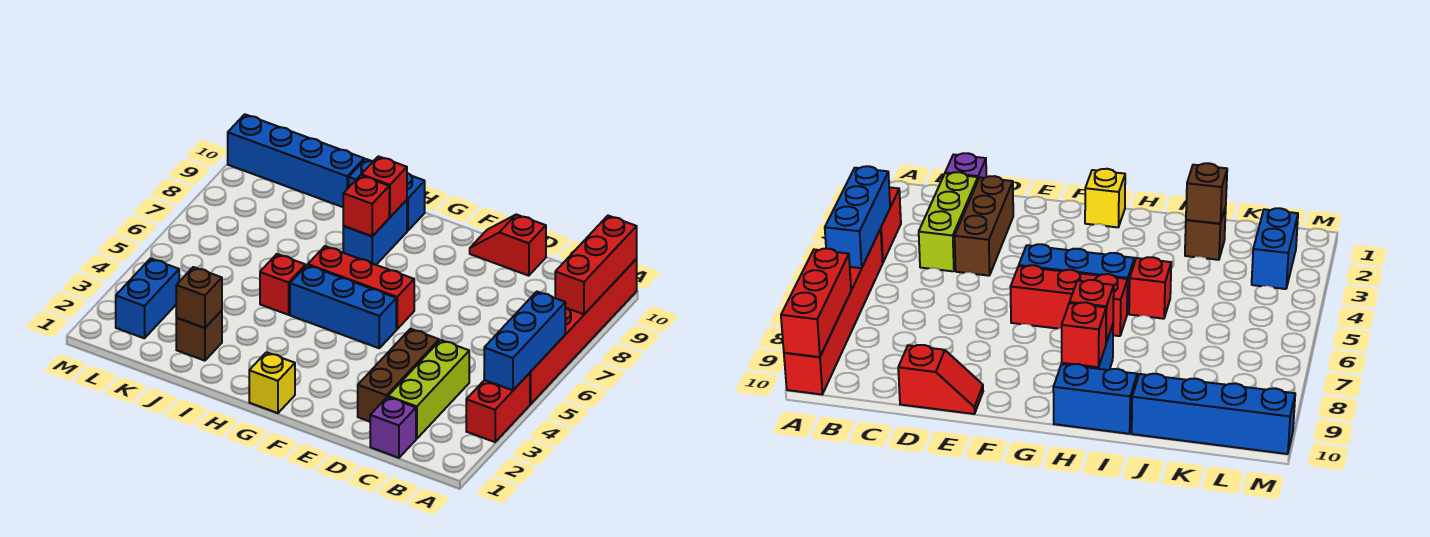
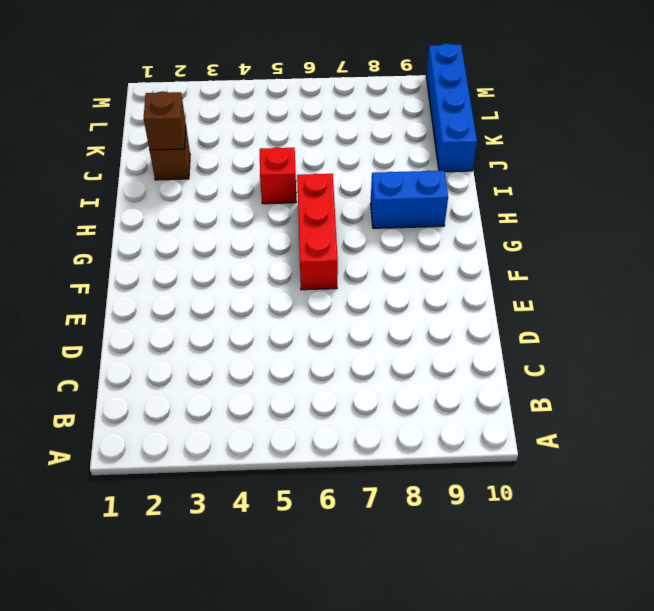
none -> red 1x2 brick [466,373,530,442]
none -> red 1x6 brick [530,259,637,404]
none -> purple 1x1 brick [370,397,416,458]

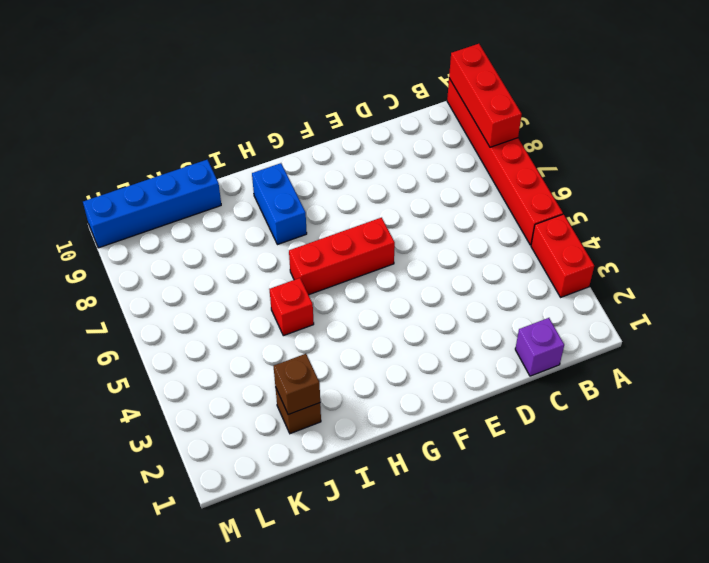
none -> lime 1x3 brick [388,340,469,439]
none -> brown 1x3 brick [358,329,439,422]
none -> red 1x2 slope [470,214,546,276]

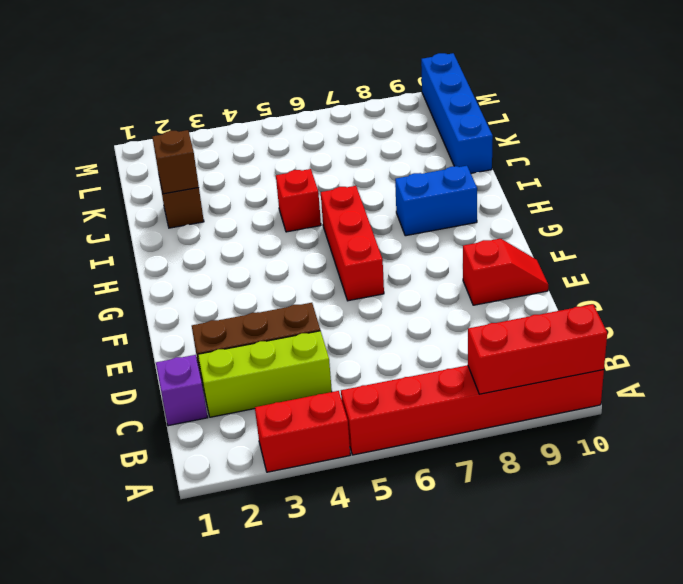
red 1x2 slope [463,239,548,305] -> red 1x2 slope turned to [470,214,546,276]
none -> blue 1x3 brick [290,265,396,348]
none -> yellow 1x1 brick [249,352,295,413]
none -> blue 1x2 brick [349,159,425,231]

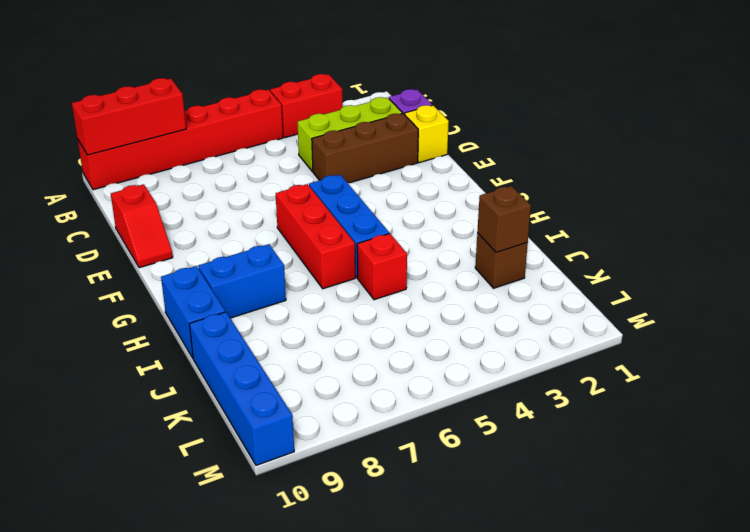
yellow 1x1 brick [405,105,449,163] -> yellow 1x1 brick moved to [249,352,295,413]
none -> blue 1x2 brick [116,258,179,338]
none -> blue 1x3 brick [484,292,565,390]
none -> red 1x1 brick [343,175,389,236]

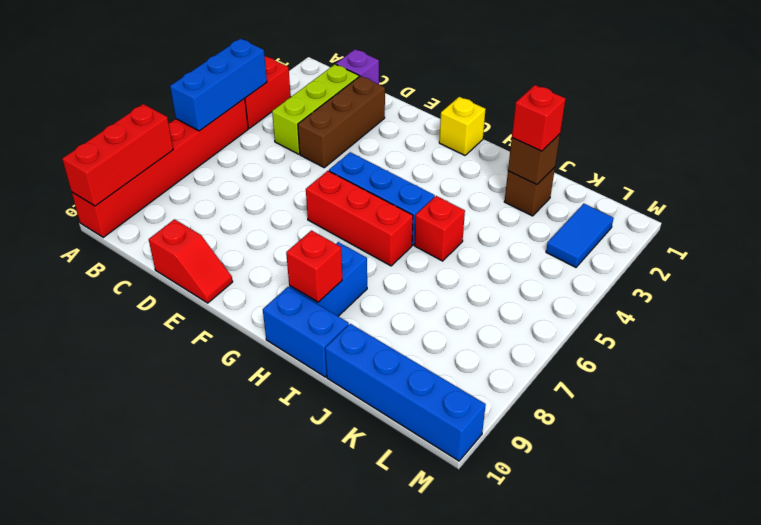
red 1x1 brick [512,85,566,151] -> red 1x1 brick moved to [343,175,389,236]
blue 1x2 tile [546,204,614,267] -> blue 1x2 brick [116,258,179,338]

